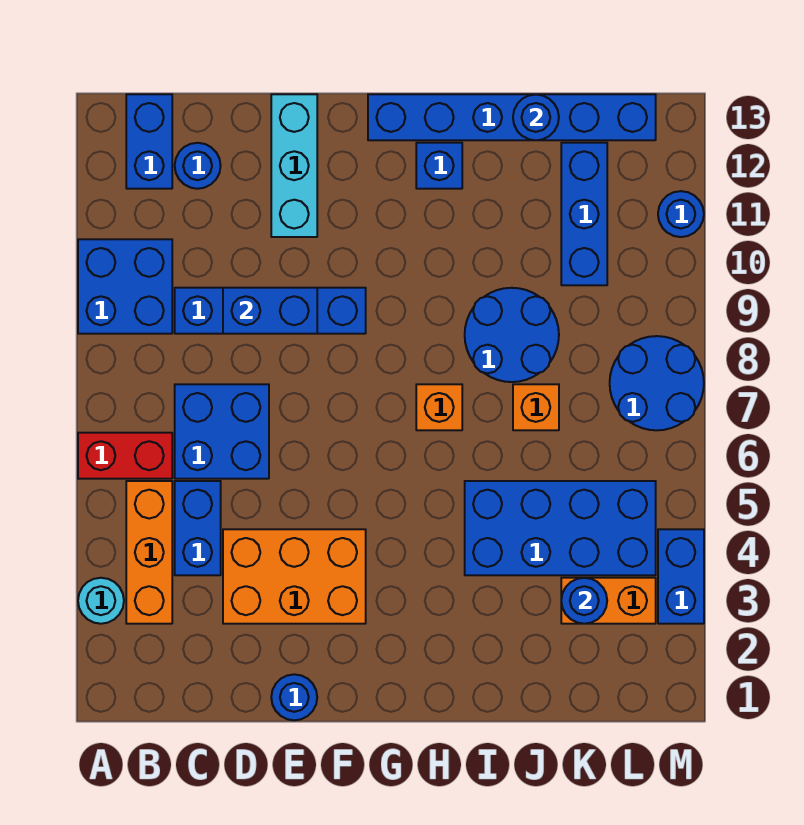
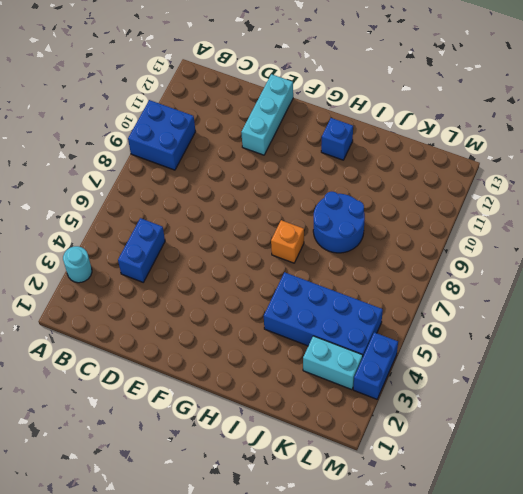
cyan 1x2 brick [303,336,363,390] -> orange 1x2 brick [561,578,656,624]
none -> red 1x2 brick [78,433,172,479]
none -> orange 1x3 brick [126,481,172,624]
none -> blue 1x2 brick [126,94,172,189]

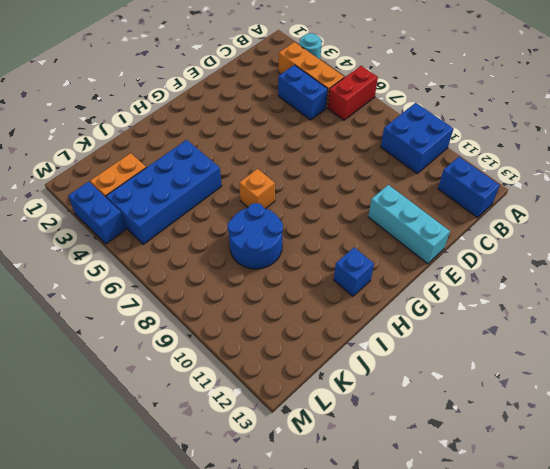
none -> blue 2x2 brick [175,384,269,479]
none -> blue 1x4 brick [175,288,366,334]
none -> blue 1x1 round brick [175,143,221,189]

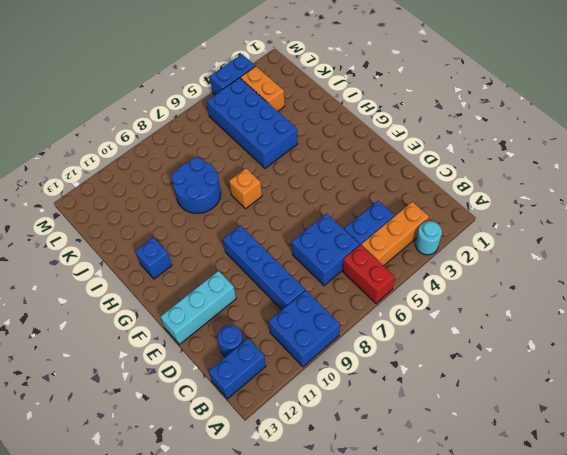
none -> orange 2x3 brick [223,529,366,624]
none -> blue 1x1 round brick [271,674,317,720]
none -> blue 1x6 brick [368,94,656,140]

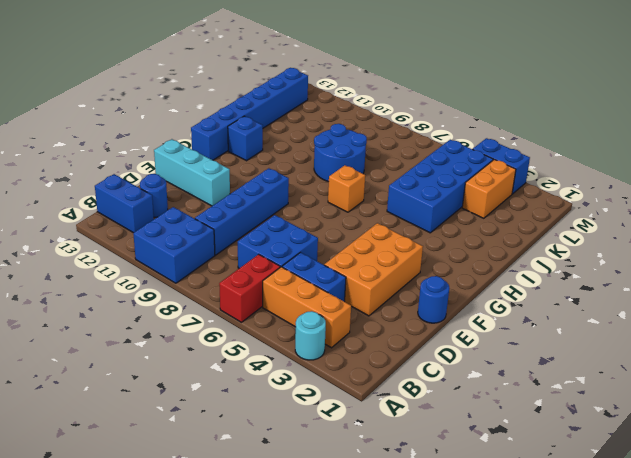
none -> orange 1x1 brick [513,384,559,430]
none -> blue 1x3 brick [561,143,607,285]
none -> blue 2x2 round brick [610,336,704,430]

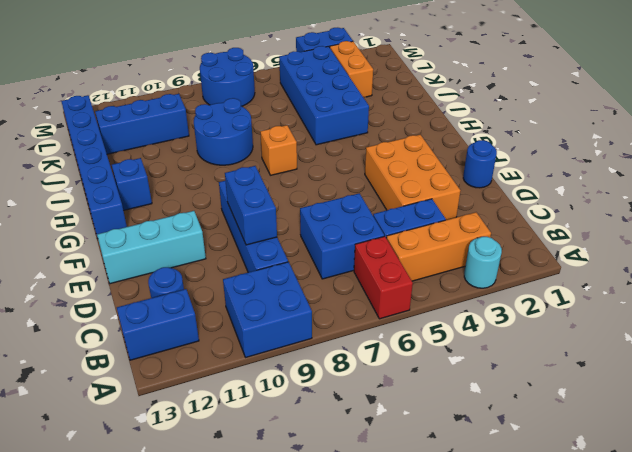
none -> orange 1x1 brick [513,384,559,430]
none -> blue 1x1 round brick [658,191,704,237]
none -> blue 1x1 round brick [513,94,559,140]

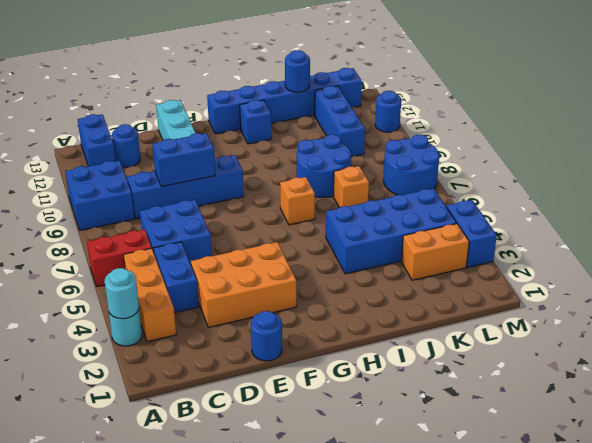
cyan 1x1 round brick [105,268,139,319] -> none
none -> blue 1x1 round brick [561,578,607,624]

